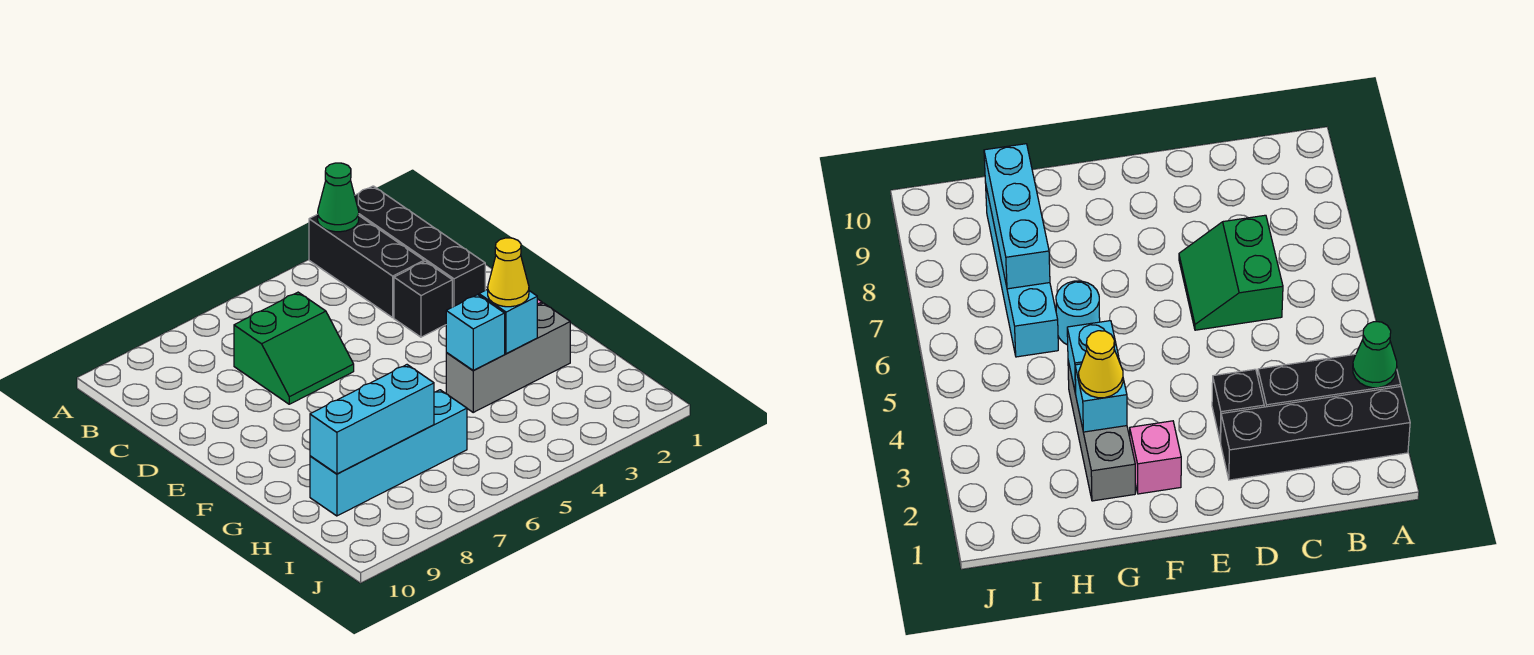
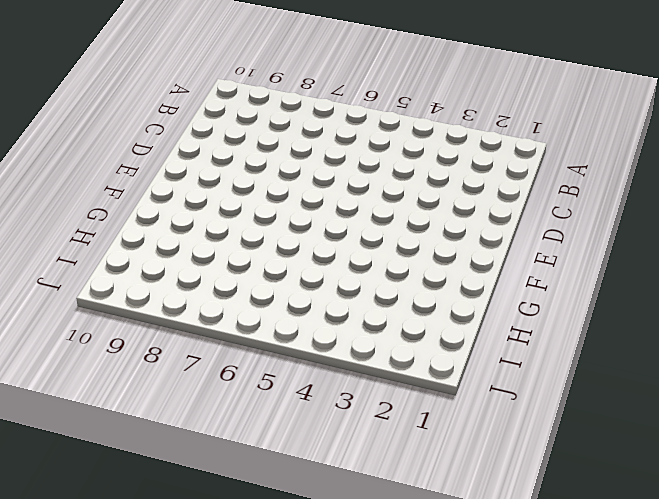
none -> black 1x4 brick [355,186,485,307]
none -> black 1x3 brick [309,214,424,318]
none -> green 2x2 slope [234,292,354,404]

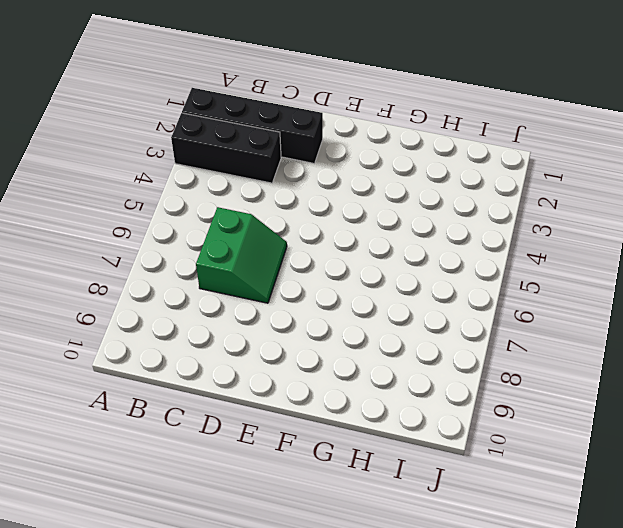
none -> black 1x1 brick [394,261,452,337]
none -> pink 1x1 brick [1130,421,1181,494]
none -> grey 1x3 brick [446,303,570,412]

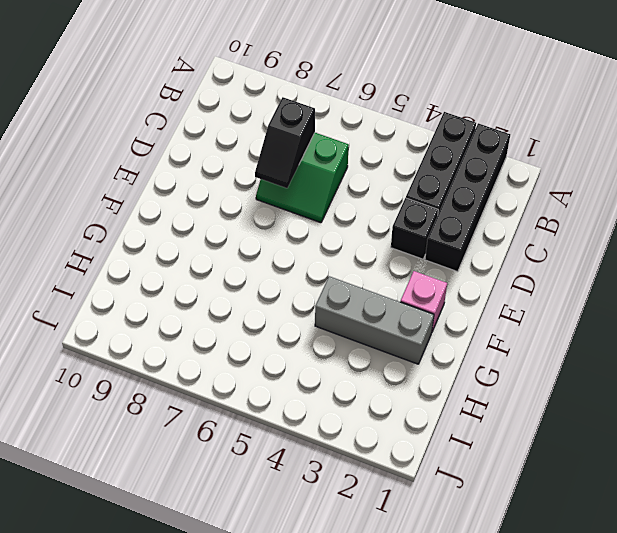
black 1x2 slope [255,97,315,188] -> none
none -> cyan 1x1 round brick [1056,281,1100,345]
none -> cyan 1x4 brick [310,390,467,516]
none -> green 1x1 cone [318,163,359,232]

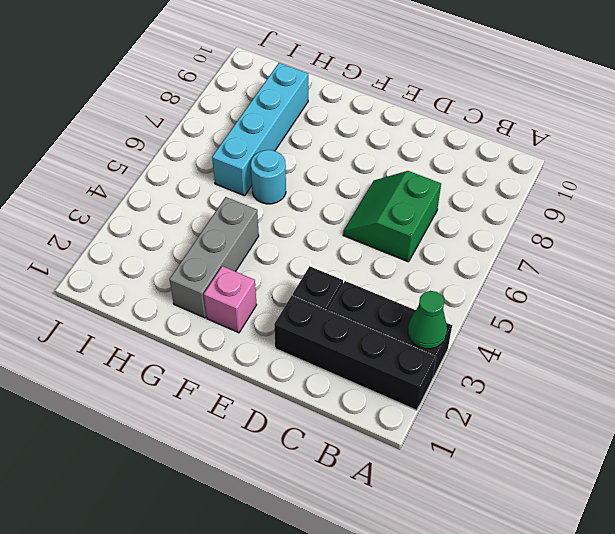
none -> cyan 1x1 brick [479,289,537,354]
none -> cyan 1x1 brick [446,295,505,370]
none -> cyan 1x3 brick [310,365,434,474]

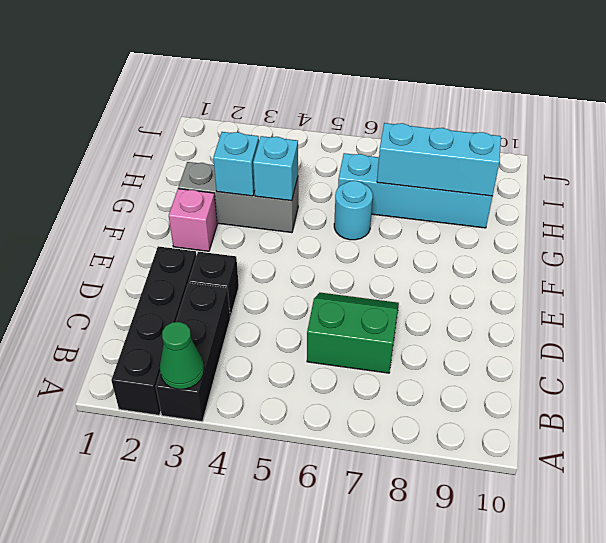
none -> yellow 1x1 cone [488,238,529,307]

